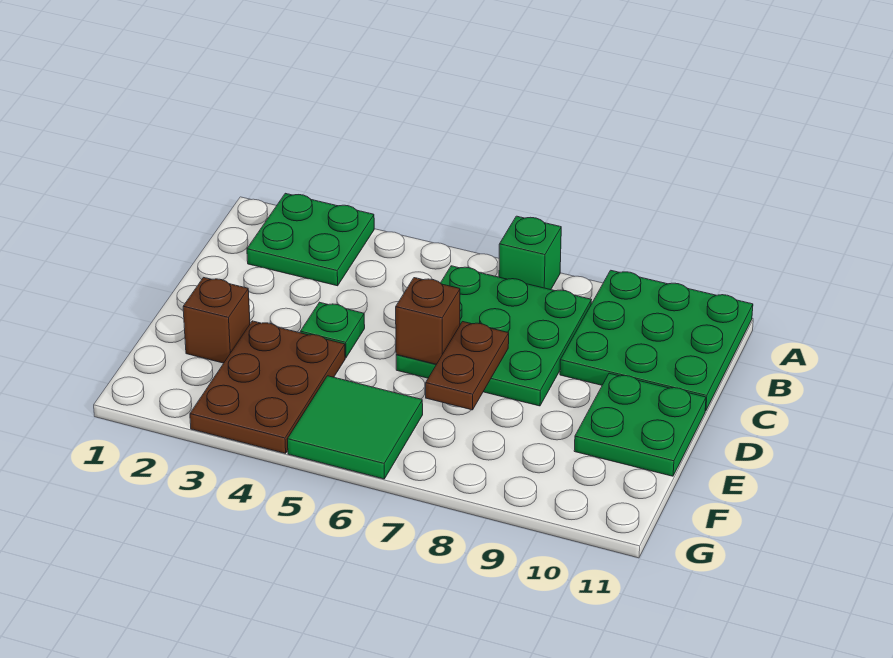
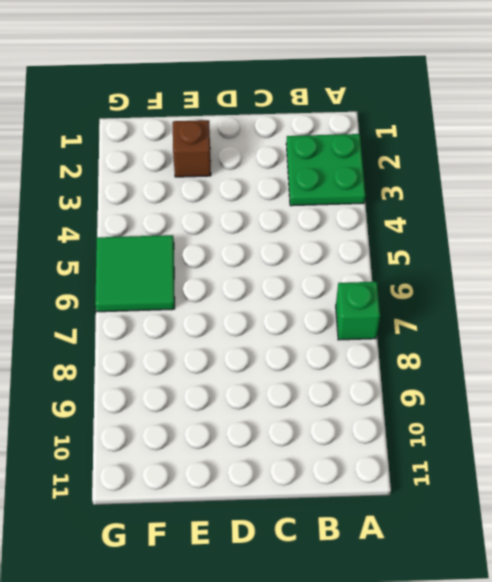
none -> green 3x3 plate [560,270,753,411]
none -> green 3x3 plate [396,266,591,406]

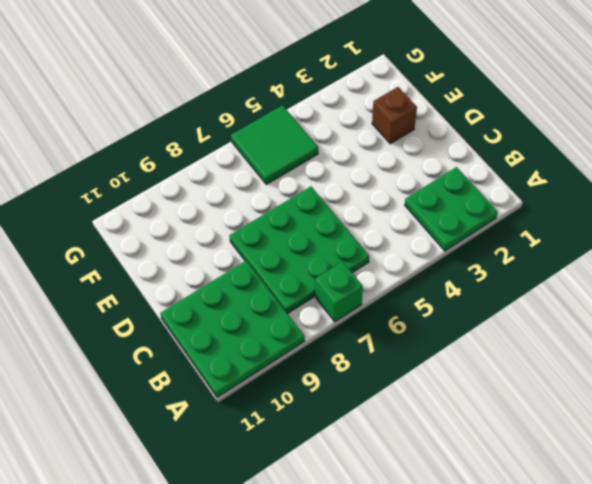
none -> green 1x1 plate [300,302,365,358]
none -> green 2x2 plate [574,373,706,476]

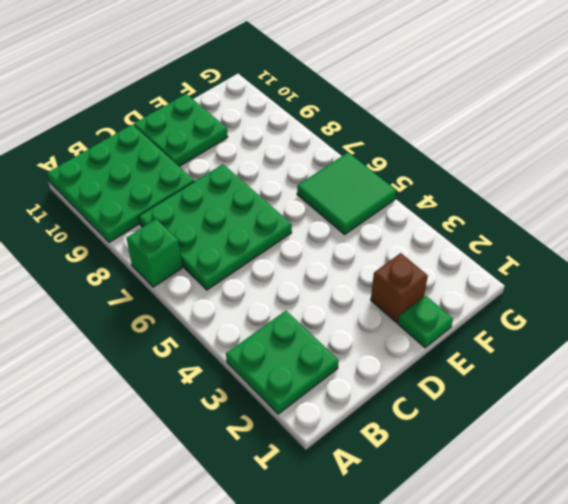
green 1x1 plate [398,296,453,348] -> green 1x1 plate moved to [300,302,365,358]
none -> brown 2x3 plate [190,321,345,453]
none -> brown 1x1 brick [396,278,460,364]

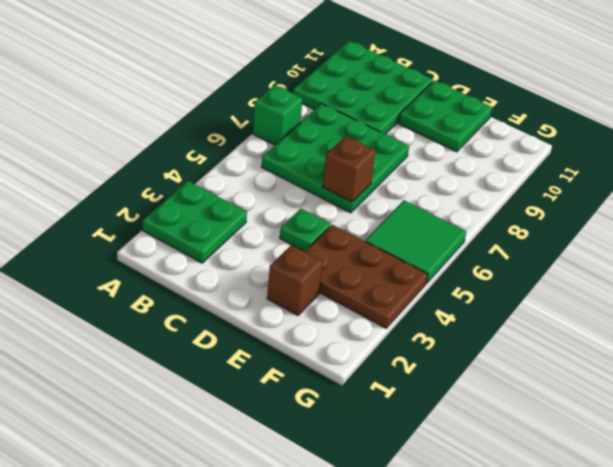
none -> brown 1x2 plate [426,322,509,410]

